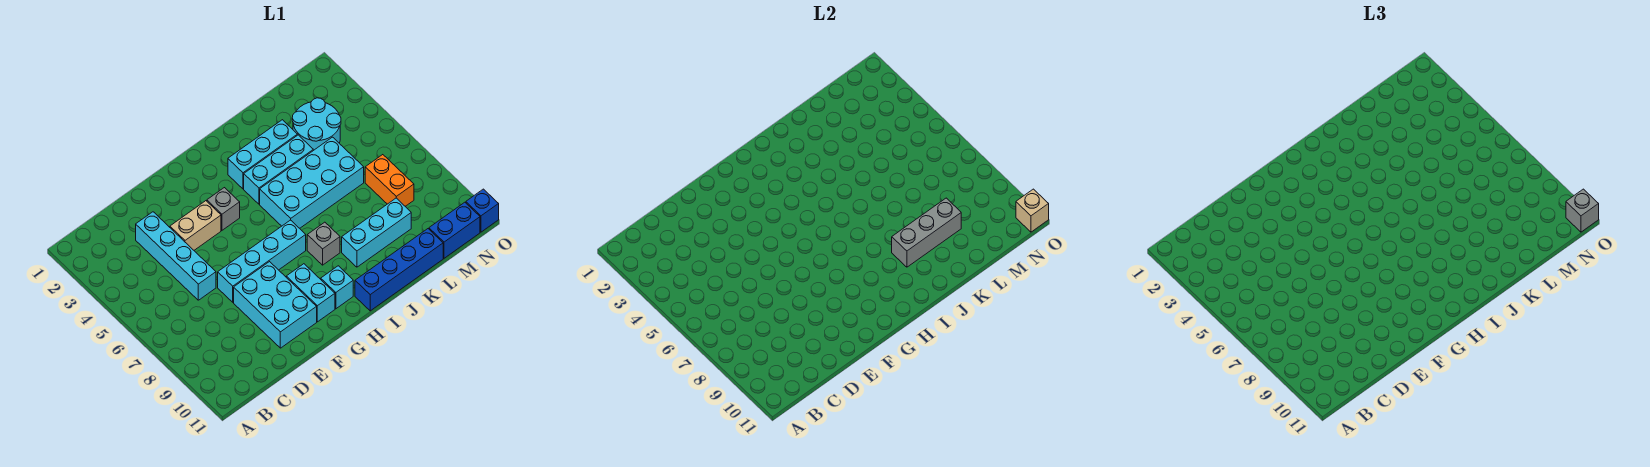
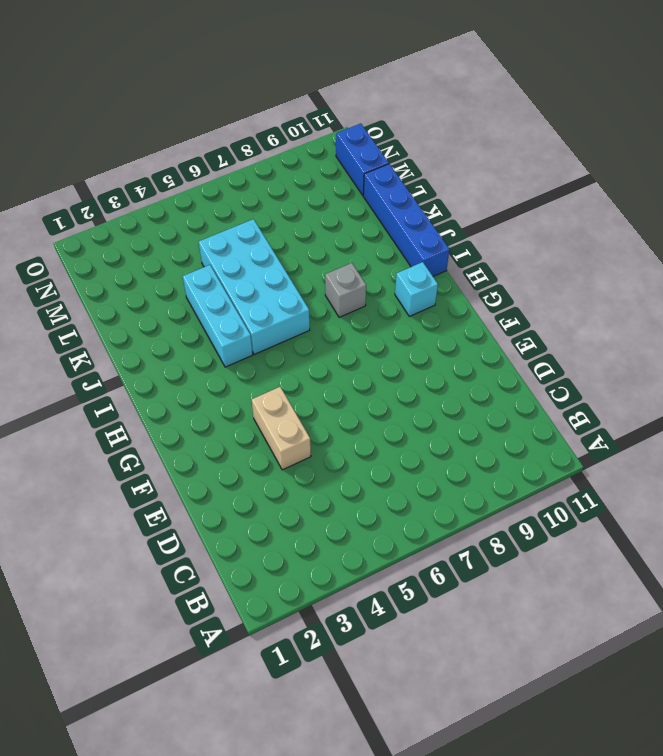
none -> cyan 1x4 brick [136,212,216,300]
none -> cyan 1x4 brick [218,220,306,302]
none -> cyan 2x3 brick [234,262,317,348]

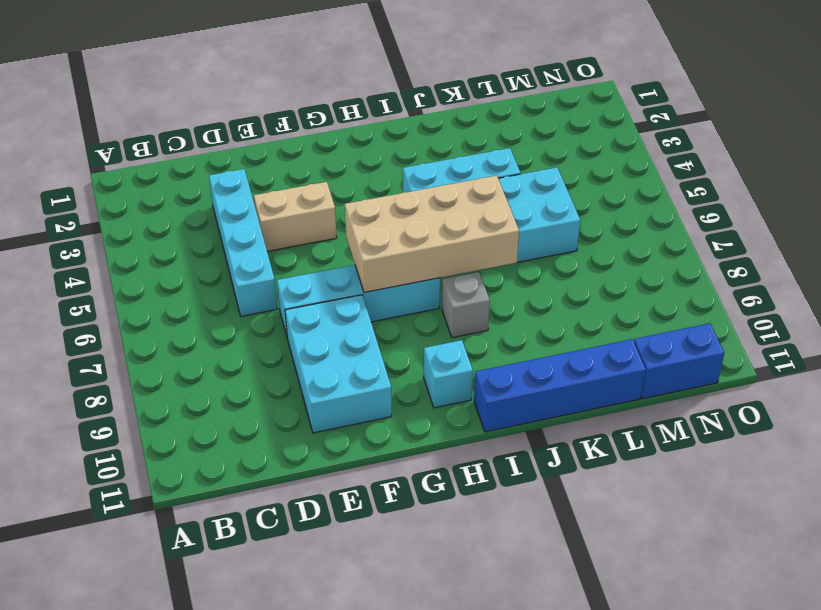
tan 2x4 brick [345,176,519,293] -> none
none -> grey 1x1 brick [207,188,240,230]
none -> cyan 1x2 brick [286,264,335,322]
none -> cyan 1x3 brick [228,120,297,189]

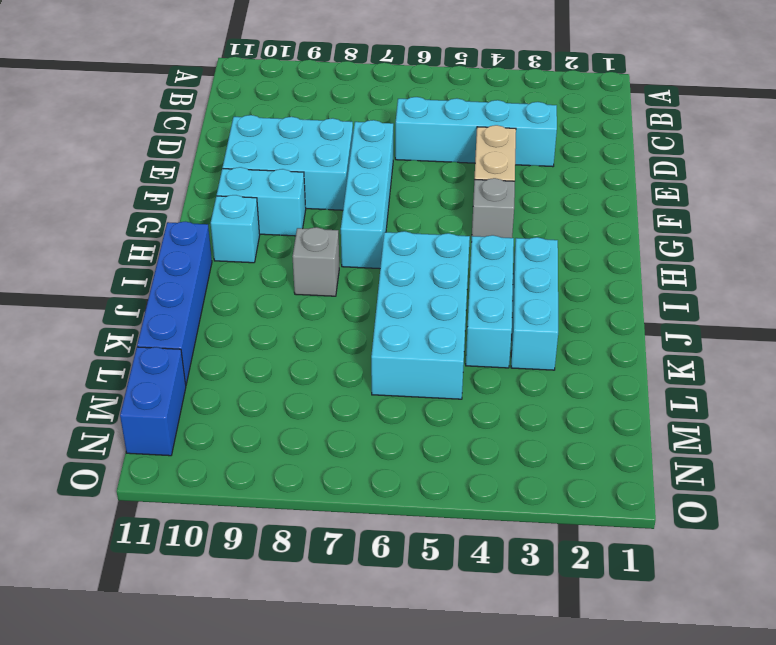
none -> cyan 1x3 brick [342,198,411,267]
none -> cyan 2x2 round brick [292,98,341,150]
none -> orange 1x2 brick [365,155,414,206]

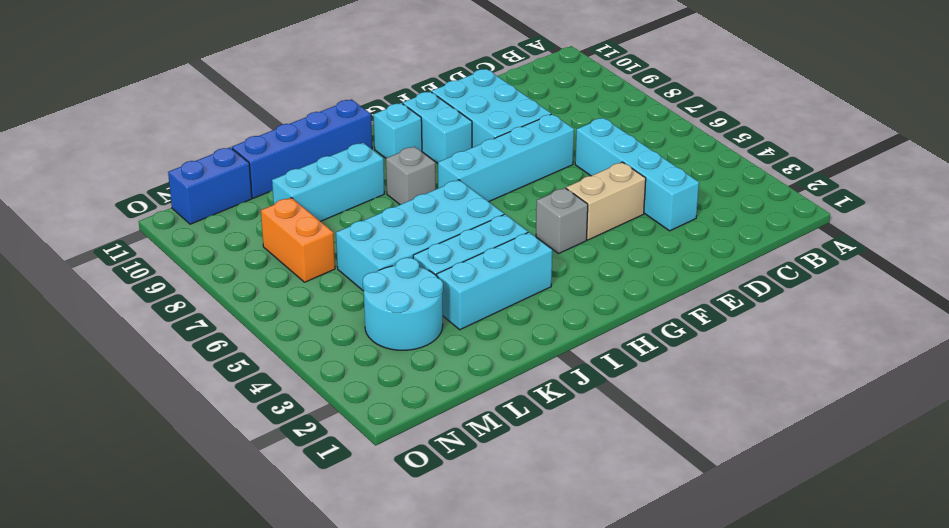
none -> blue 1x1 brick [466,189,499,232]
none -> grey 1x3 brick [892,198,961,267]
none -> tan 1x1 brick [1016,189,1049,232]

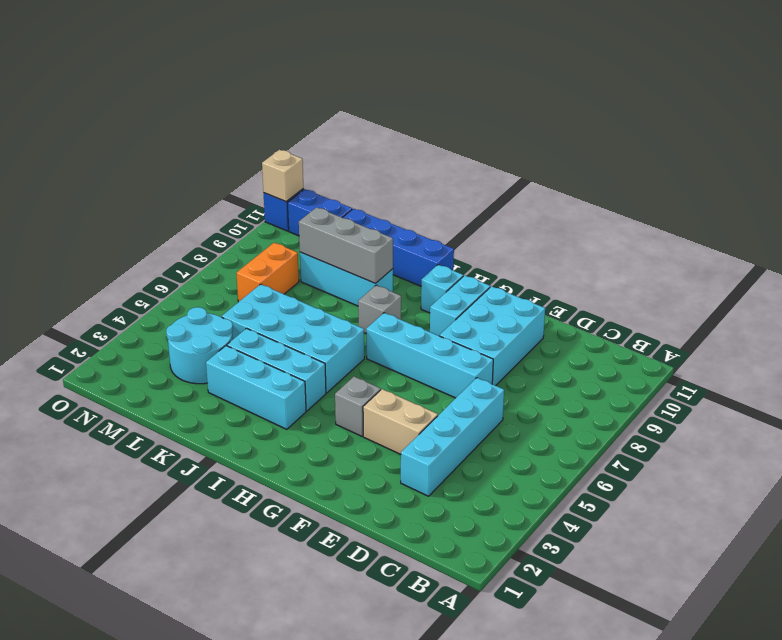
none -> grey 1x1 brick [1566,189,1599,232]

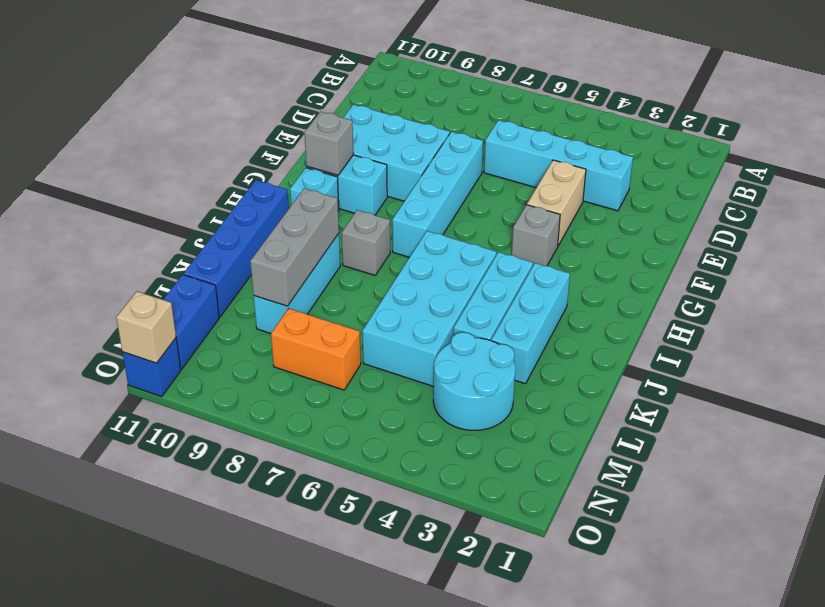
grey 1x1 brick [305,112,353,175] -> grey 1x1 brick moved to [1566,189,1599,232]

